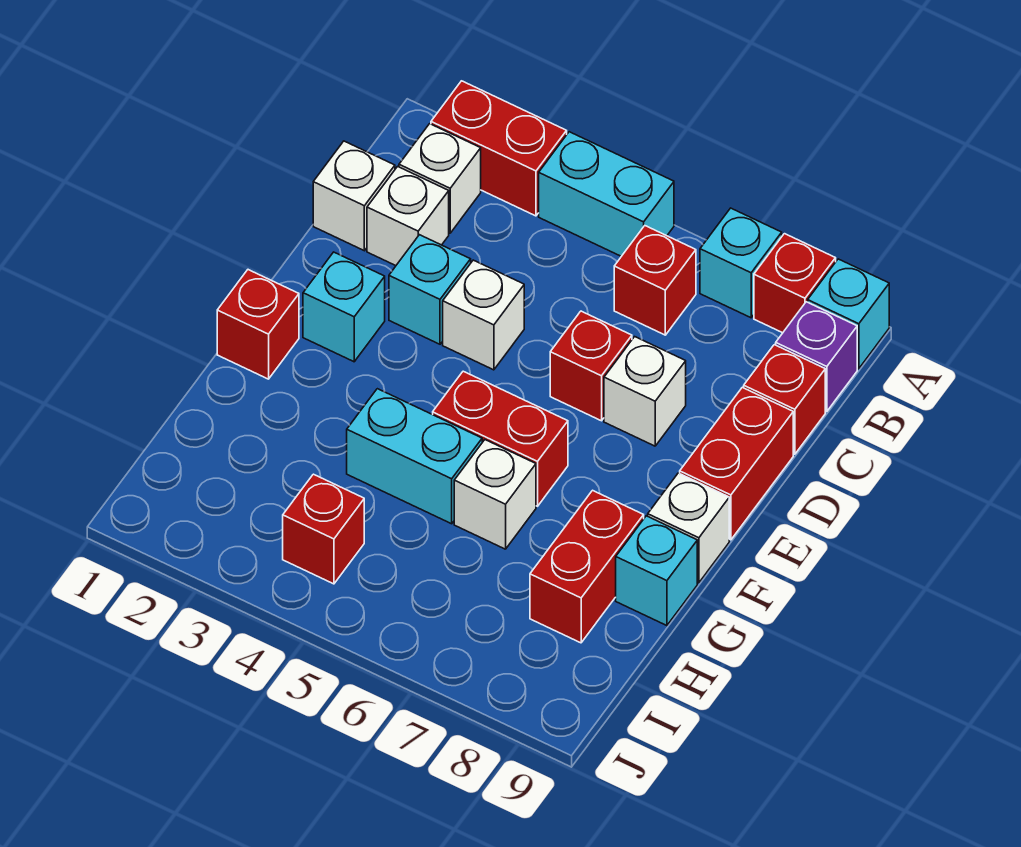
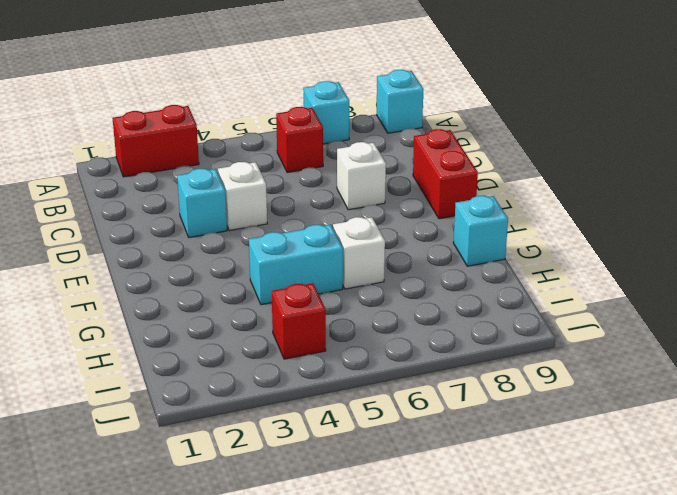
none -> cyan 1x2 brick [539,132,674,256]
none -> red 1x1 brick [754,234,836,333]
none -> white 1x1 brick [399,124,481,233]

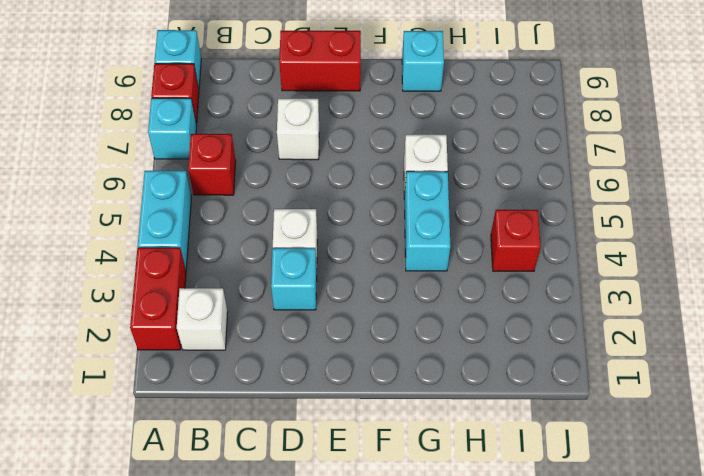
none -> purple 1x1 brick [776,302,857,412]
none -> white 1x1 brick [313,141,395,251]
none -> white 1x1 brick [367,166,449,266]

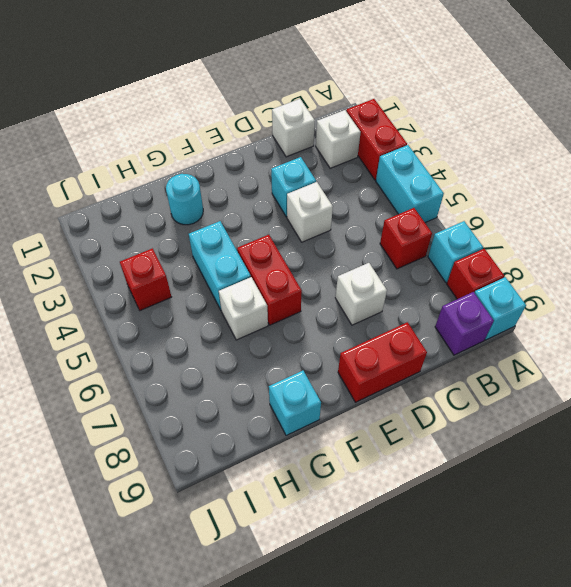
cyan 1x1 round brick [166,174,203,225] -> none
none -> white 1x1 brick [367,166,449,266]
none -> red 1x1 brick [744,345,825,454]
none -> red 1x1 brick [550,311,632,421]

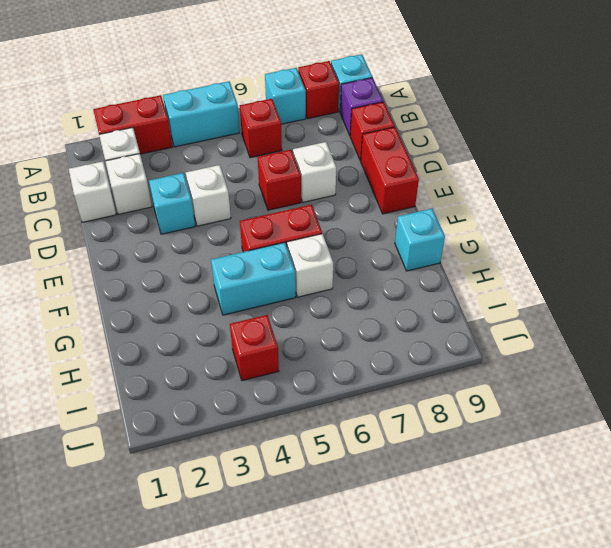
none -> cyan 1x1 brick [303,252,385,362]
none -> red 1x1 brick [217,270,299,379]
none -> white 1x1 brick [648,473,729,583]

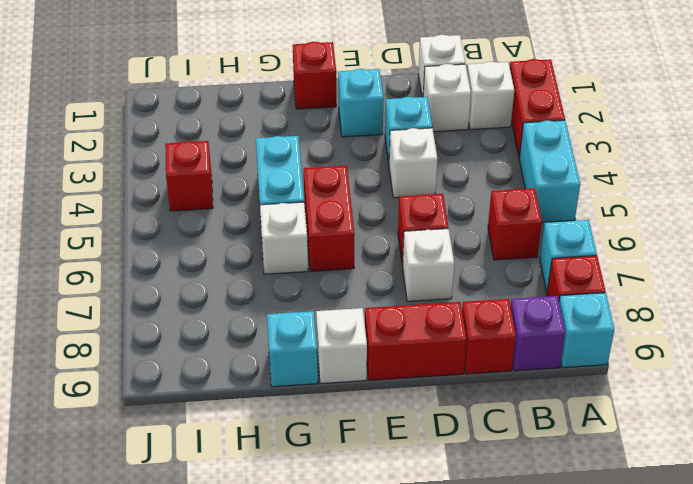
none -> red 1x2 brick [530,490,644,643]

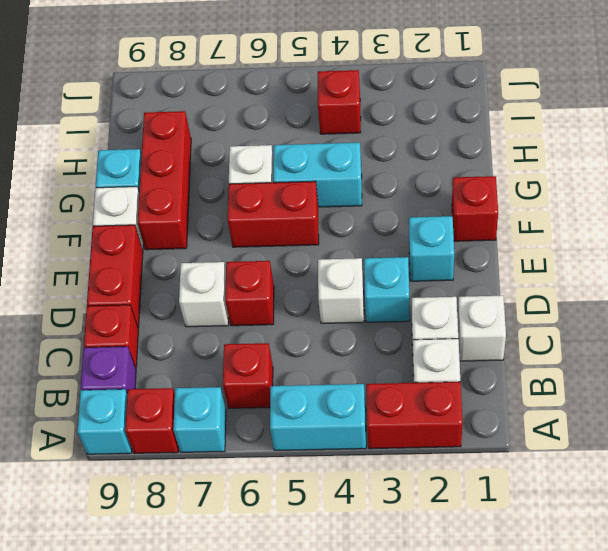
red 1x3 brick [138,111,191,250] -> red 1x2 brick [530,490,644,643]

